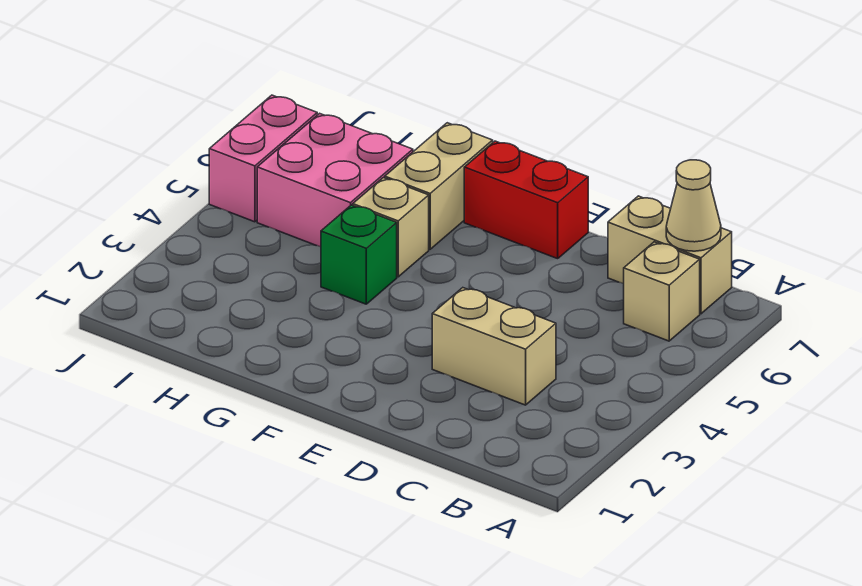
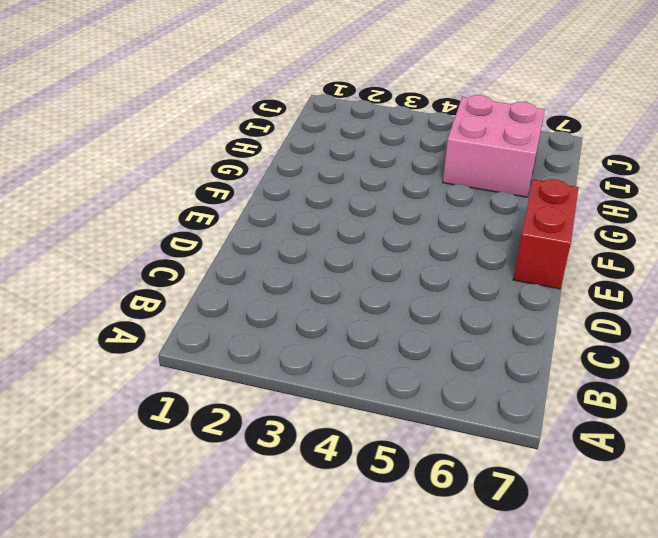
none -> tan 1x1 brick [624,242,700,341]
none -> tan 1x2 brick [608,196,732,314]

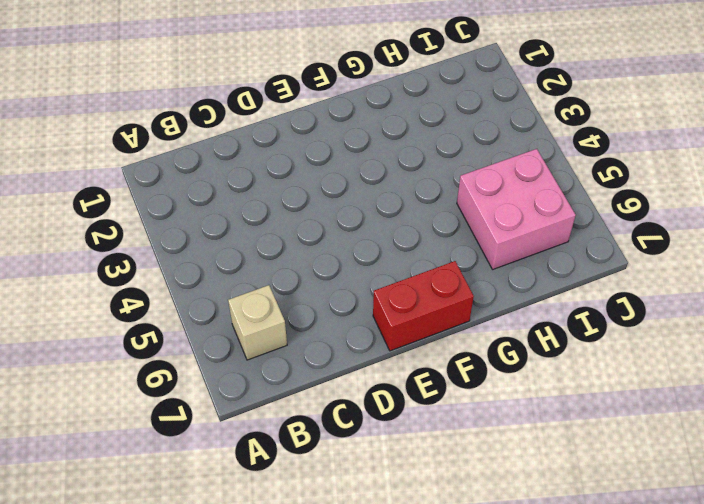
none -> tan 1x2 brick [608,196,732,314]
none -> tan 1x2 brick [432,288,556,405]

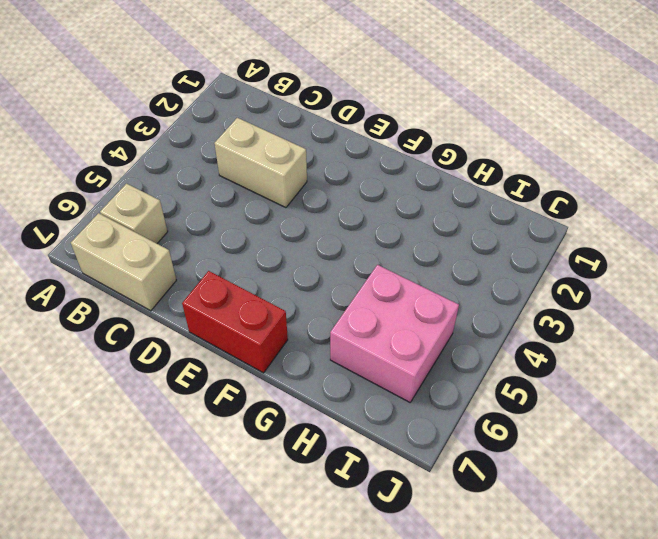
none -> green 1x1 brick [321,205,397,304]
none -> tan 1x1 brick [353,178,429,277]

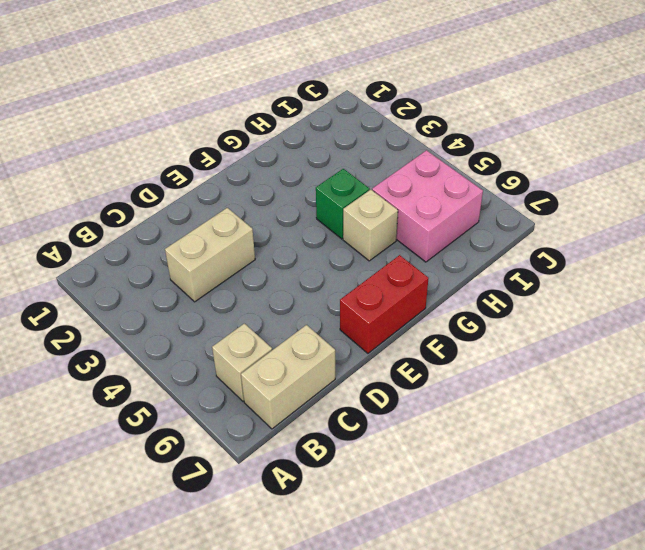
none -> tan 1x2 brick [385,123,493,249]
none -> pink 1x2 brick [209,95,317,222]

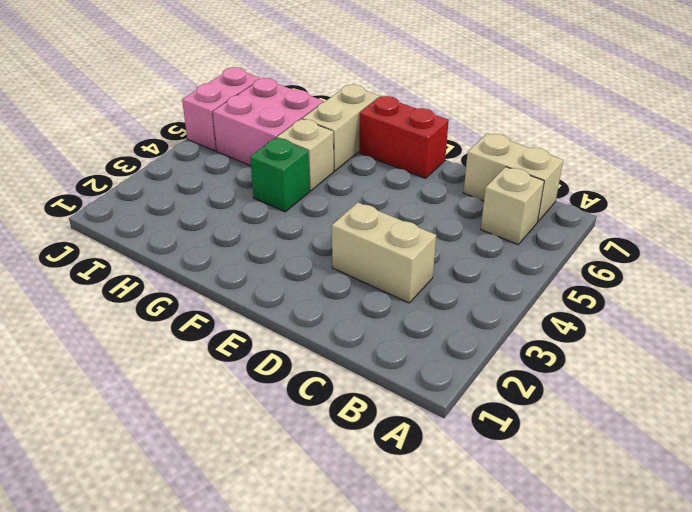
none -> tan 1x1 cone [666,160,721,251]

